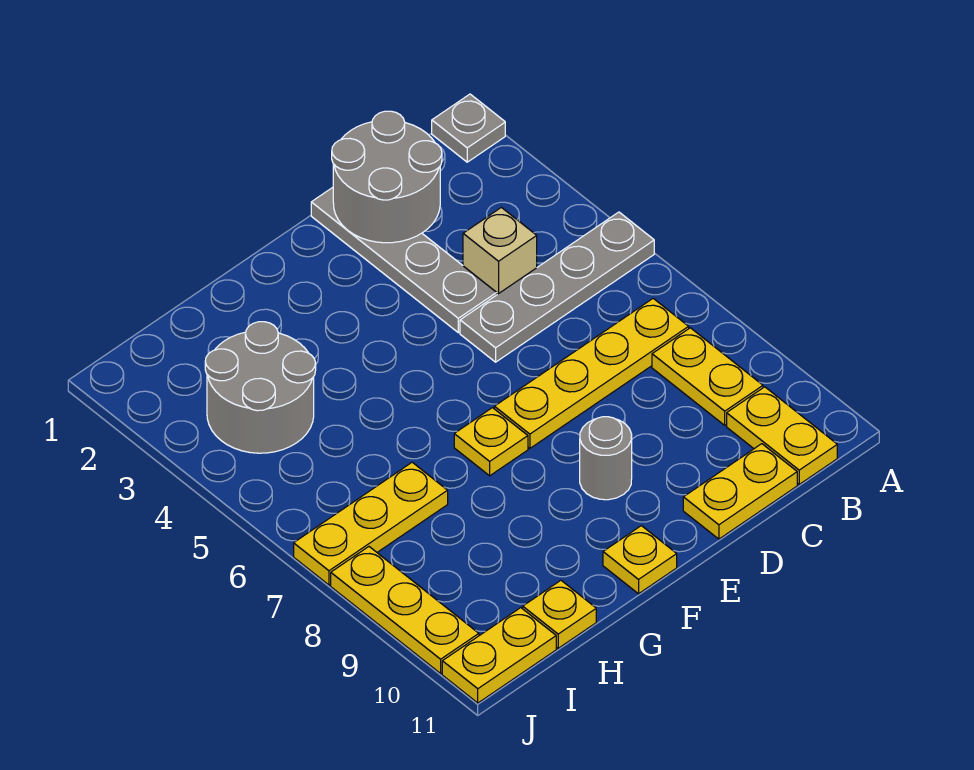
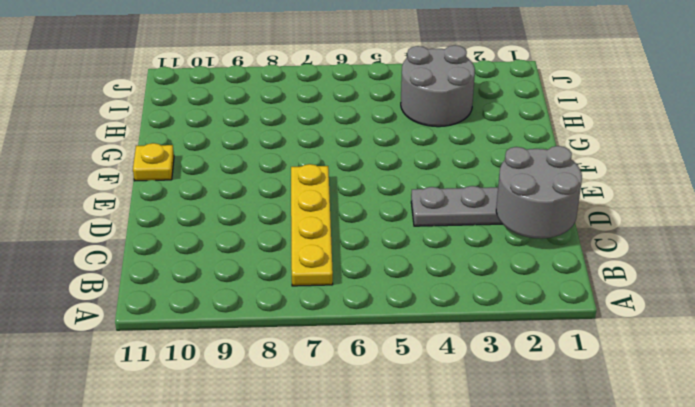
none -> grey 1x1 plate [432,94,505,162]
none -> grey 1x4 plate [460,212,654,362]
none -> yellow 1x2 plate [652,328,763,425]

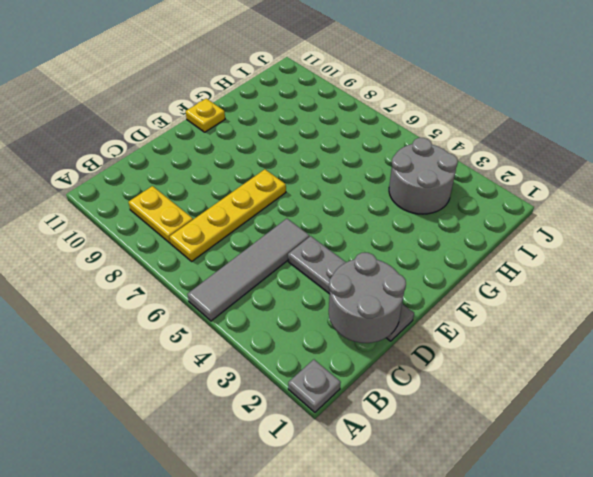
grey 1x4 tile [187,219,309,321] -> grey 1x4 plate [460,212,654,362]
none -> yellow 1x2 plate [727,387,837,484]
none -> tan 1x1 brick [463,207,537,294]
none -> yellow 1x2 plate [683,444,797,539]

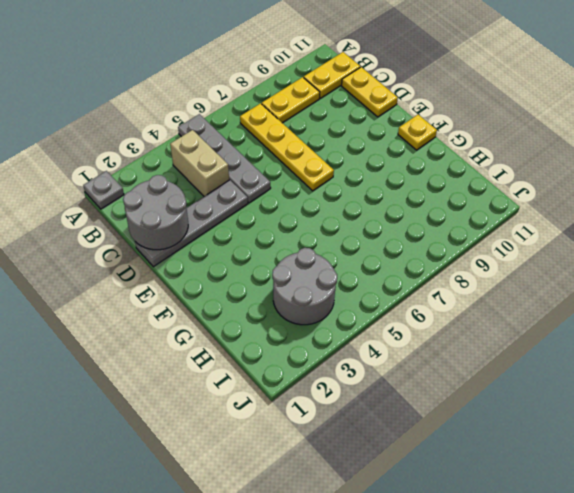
tan 1x2 brick [170,130,229,196] -> tan 1x1 brick [463,207,537,294]
none -> grey 1x1 round brick [580,417,632,500]
none -> yellow 1x1 plate [454,408,528,476]
none -> yellow 1x3 plate [294,462,448,585]

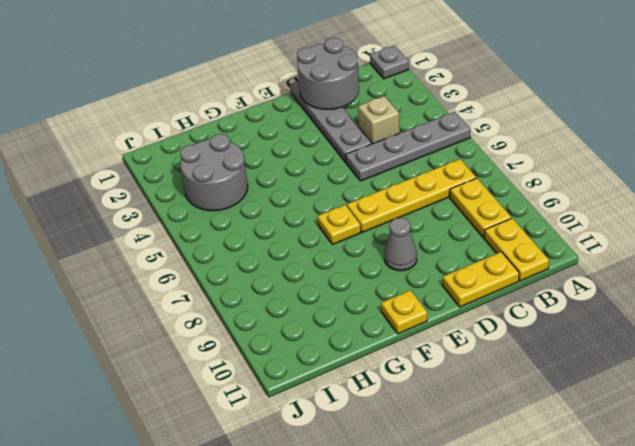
grey 1x1 cone [385,218,417,271] -> grey 1x1 round brick [580,417,632,500]
none -> yellow 1x3 plate [294,462,448,585]
none -> yellow 1x1 plate [523,580,596,648]
none -> yellow 1x2 plate [442,608,556,703]

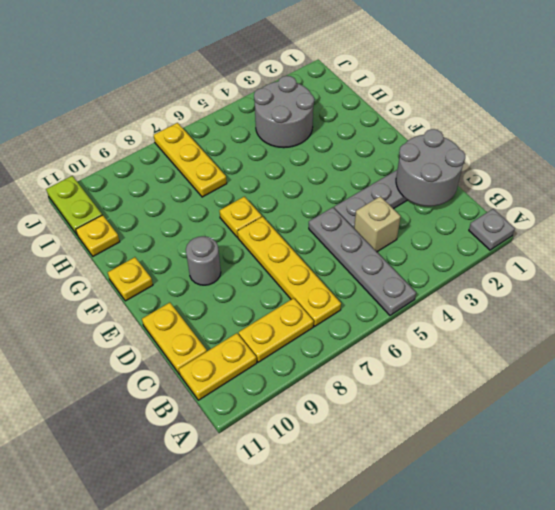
lime 1x2 plate [46,176,102,236] -> yellow 1x2 plate [442,608,556,703]
none -> yellow 1x3 plate [331,547,479,673]

